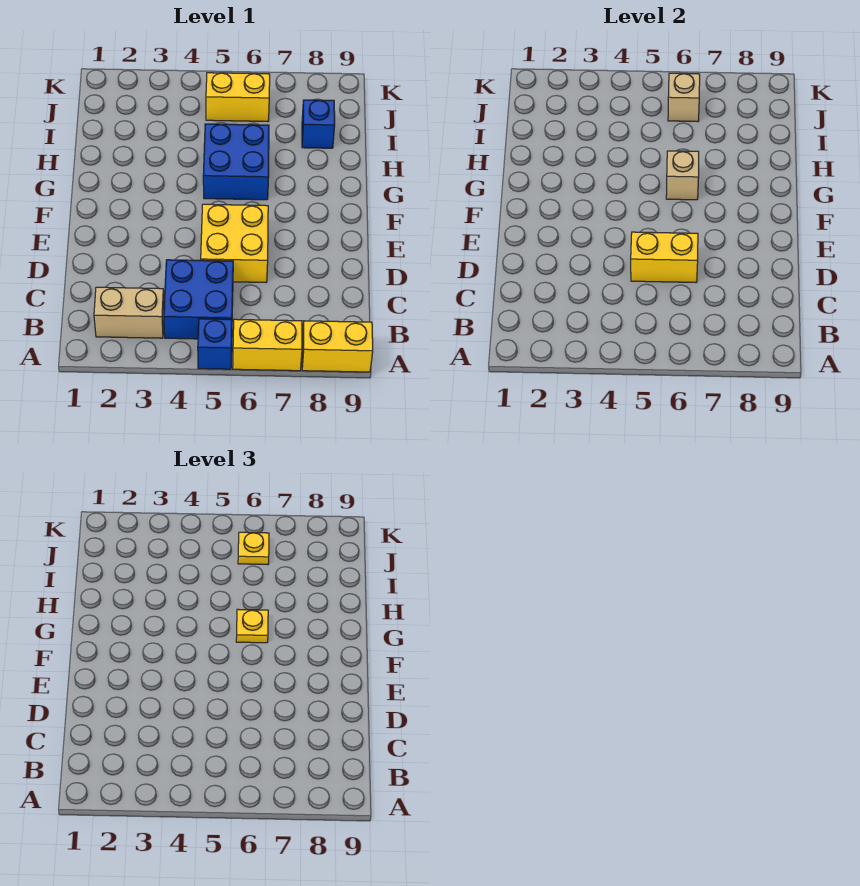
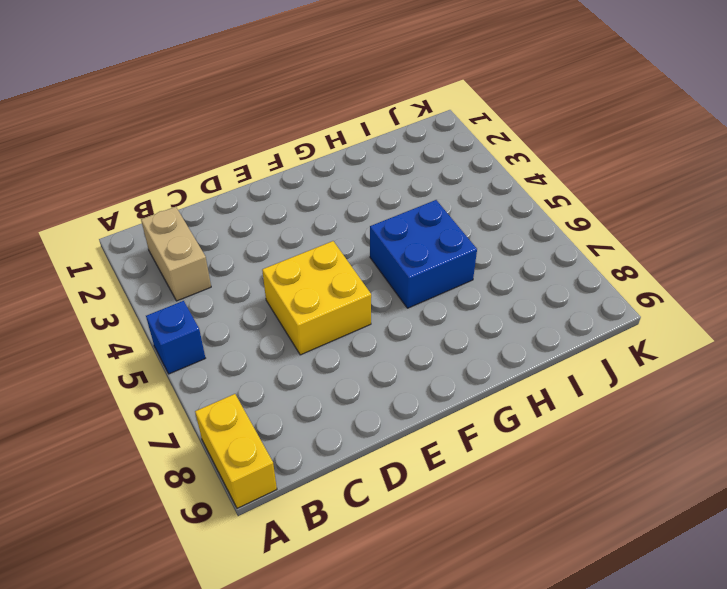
none -> yellow 1x2 brick [233,319,302,371]
none -> blue 2x2 brick [164,260,233,339]
none -> blue 1x1 brick [302,100,335,148]

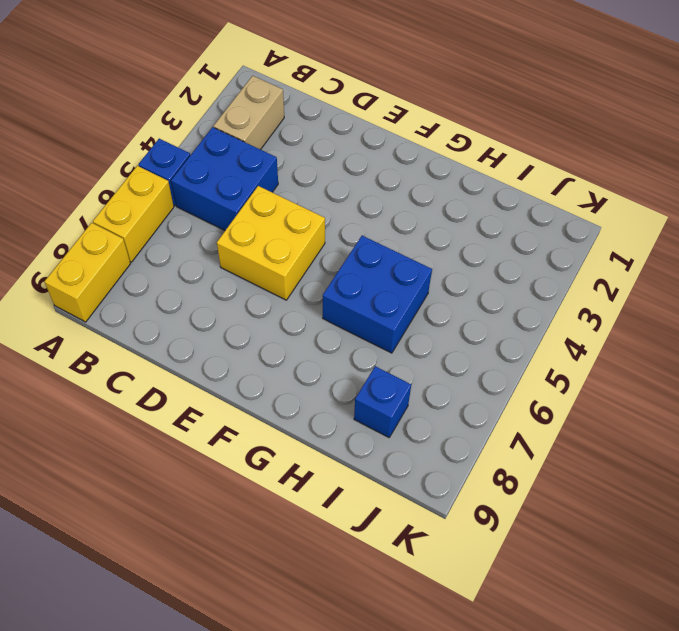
none -> yellow 1x2 brick [206,73,270,122]
none -> yellow 1x2 brick [631,232,698,282]
none -> tan 1x1 brick [666,151,699,200]

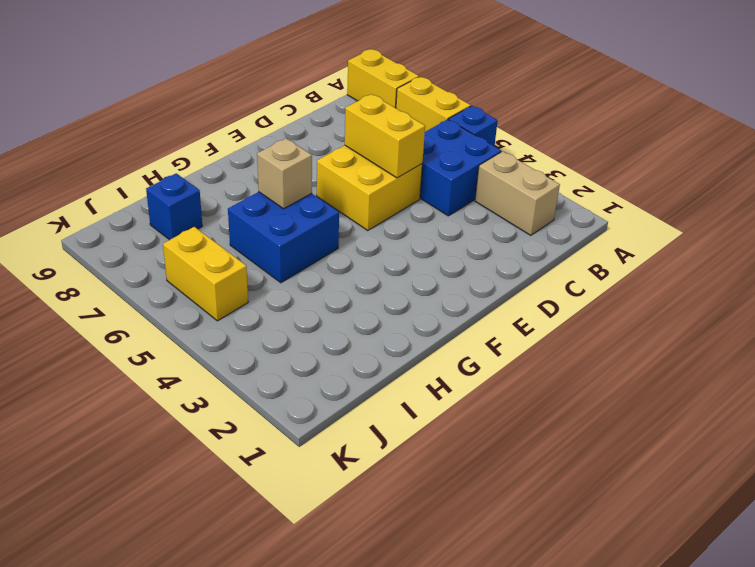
none -> tan 1x1 brick [668,73,700,122]
none -> yellow 1x1 plate [236,609,268,643]
none -> yellow 1x1 plate [238,532,269,565]

